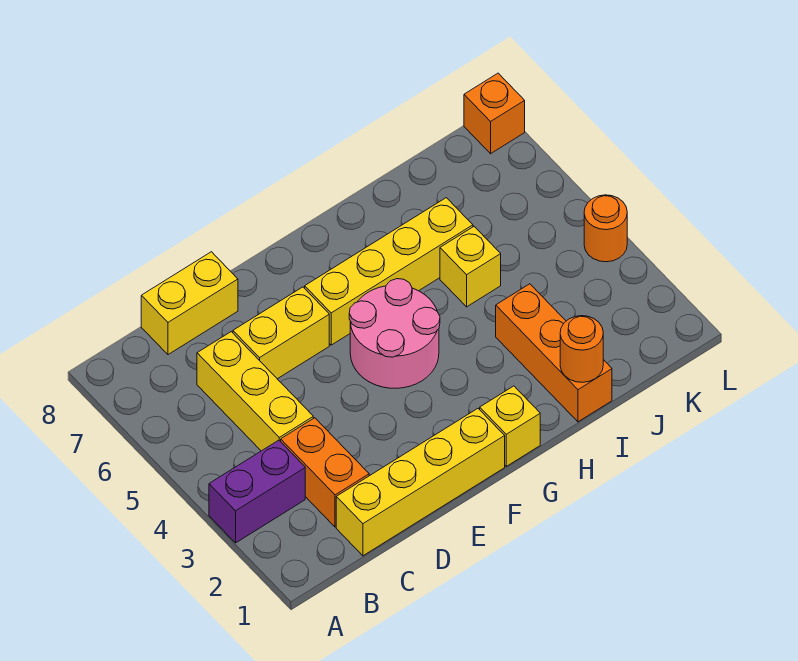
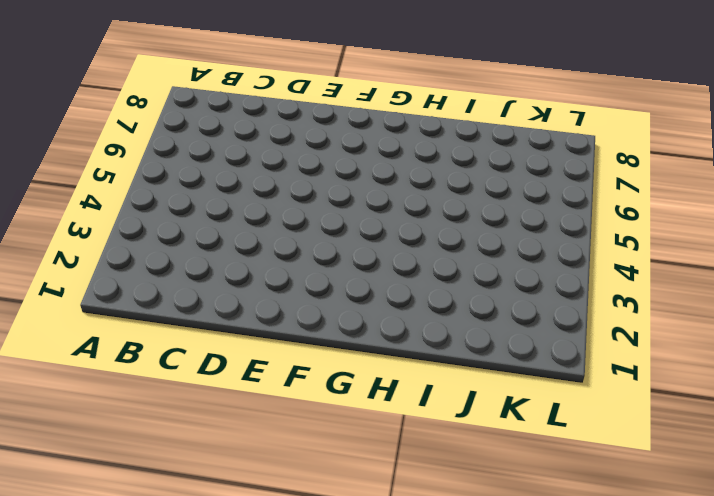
none -> purple 1x2 brick [209,440,305,543]
none -> yellow 1x4 brick [336,409,505,556]
none -> orange 1x2 brick [281,418,369,527]

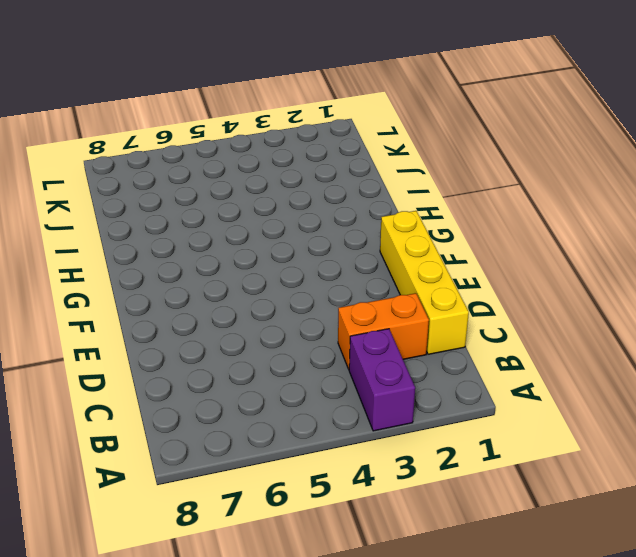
none -> yellow 1x3 brick [197,332,313,451]
none -> yellow 1x2 brick [141,252,238,355]
none -> yellow 1x2 brick [233,287,329,379]

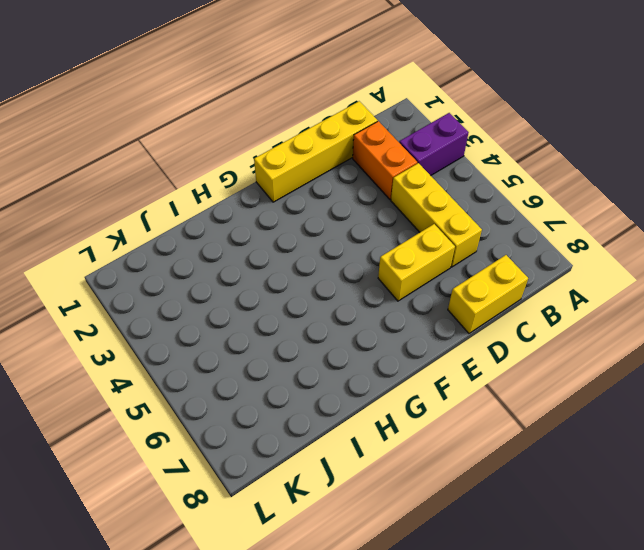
none -> pink 2x2 round brick [349,279,440,388]
none -> yellow 1x4 brick [305,198,473,345]
none -> yellow 1x1 brick [480,386,540,466]

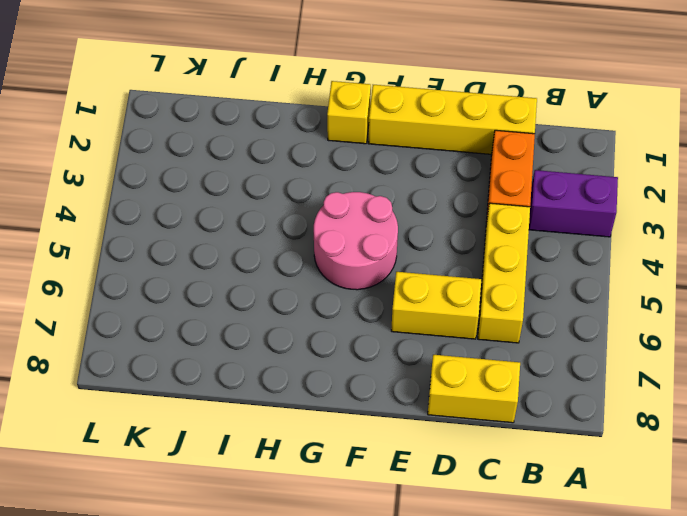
none -> yellow 1x4 brick [305,198,473,345]
none -> orange 1x3 brick [496,284,612,422]
none -> yellow 1x1 brick [440,227,501,307]

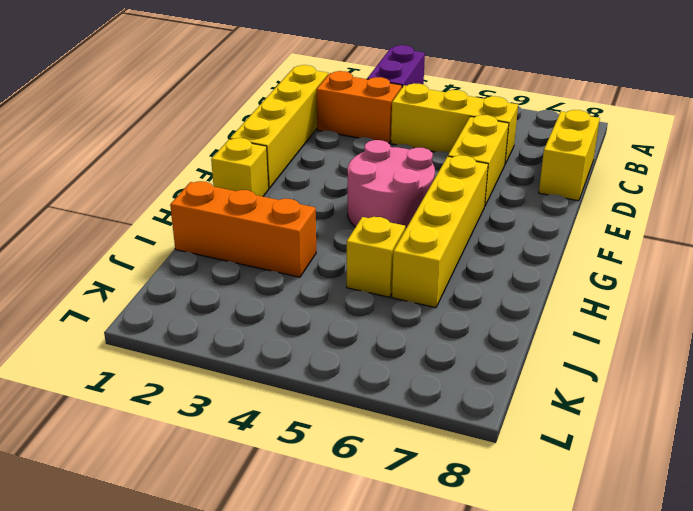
none -> orange 1x1 round brick [584,195,627,262]
none -> orange 1x1 brick [464,73,525,154]
none -> orange 1x1 round brick [560,316,603,382]

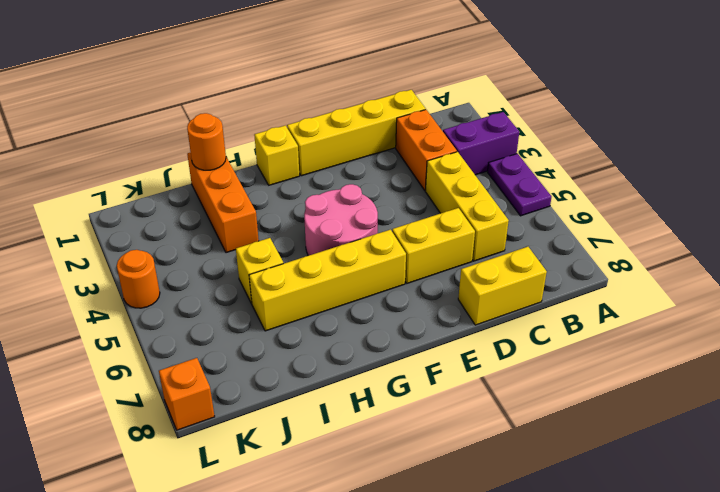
purple 1x2 plate [488,154,551,216] -> none

